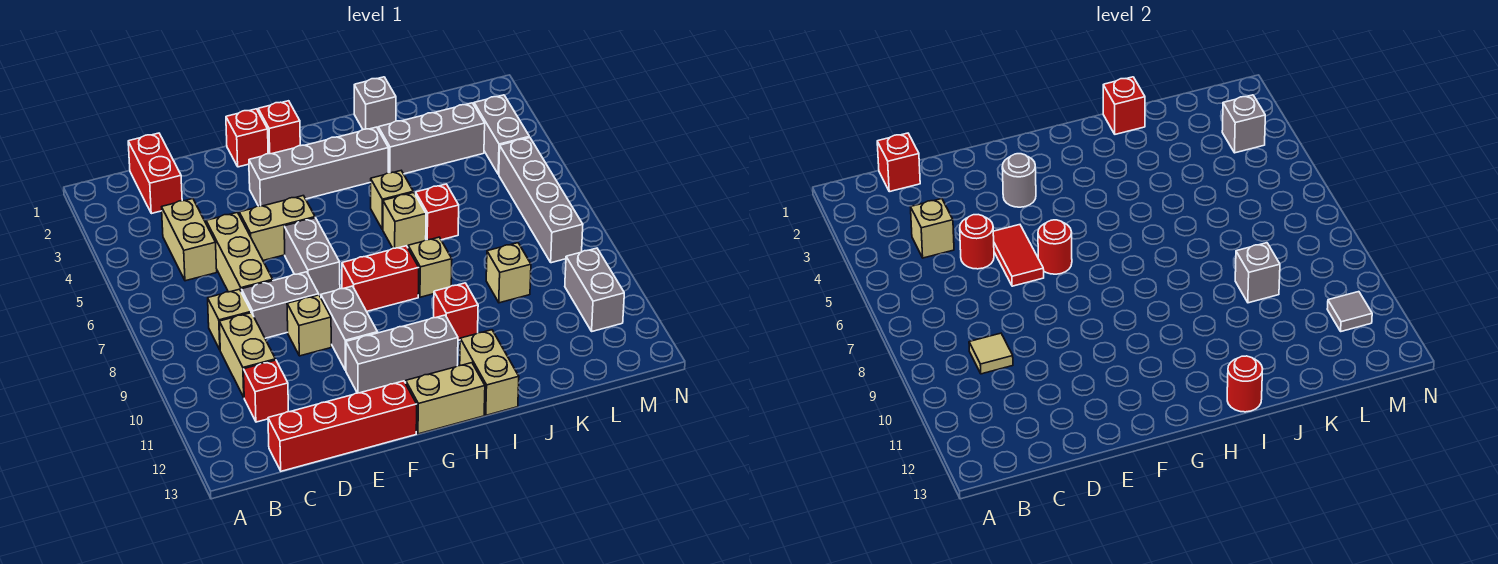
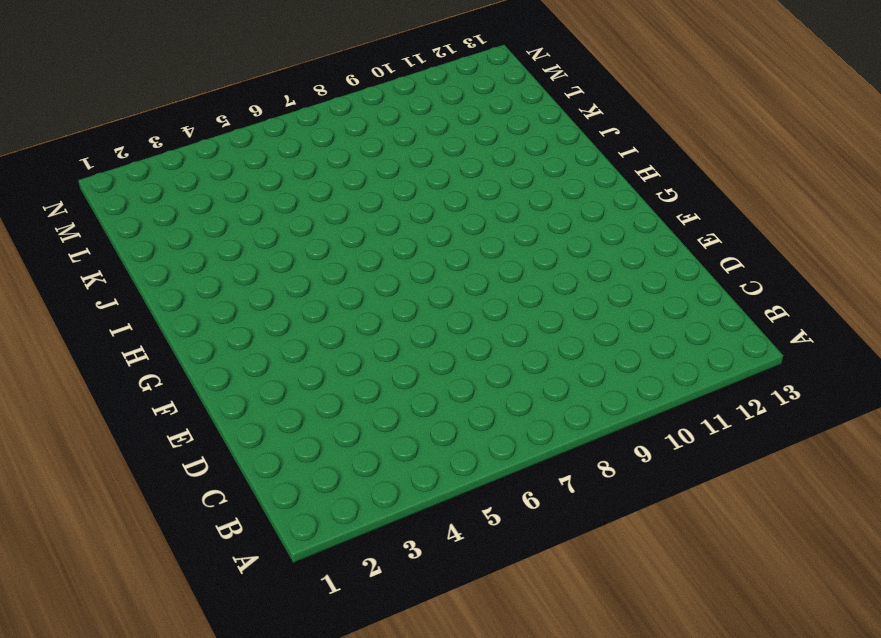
none -> red 1x2 brick [128,133,182,214]
none -> tan 1x2 brick [162,199,217,281]
none -> tan 1x1 brick [208,289,251,350]
none -> tan 1x2 brick [219,313,276,397]

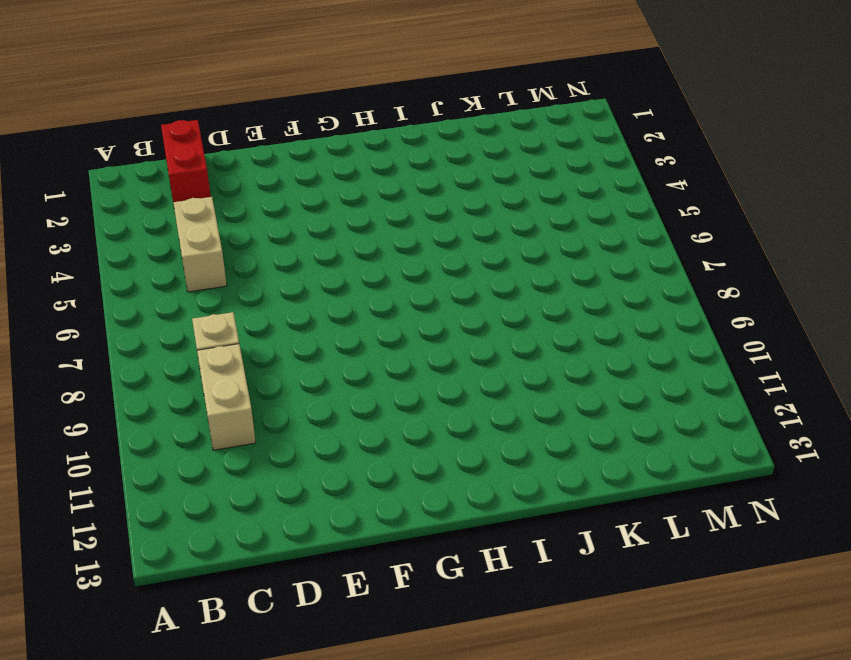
none -> red 1x1 brick [243,360,288,422]
none -> red 1x4 brick [268,381,417,471]
none -> tan 1x3 brick [206,212,273,292]
none -> grey 1x2 brick [241,272,319,338]

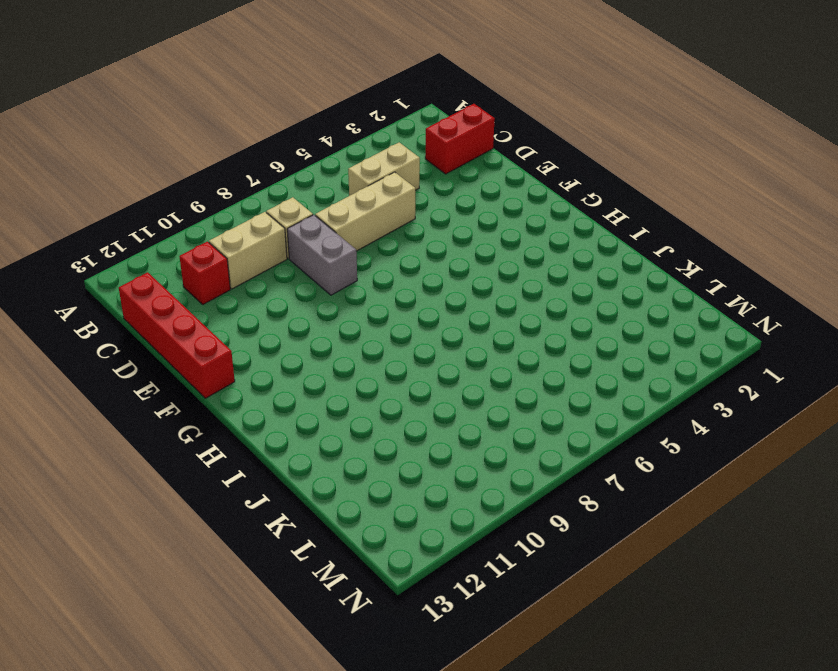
none -> tan 1x2 brick [239,196,315,261]
none -> tan 1x1 brick [287,295,331,356]
none -> red 1x1 brick [226,109,268,167]
none -> grey 1x4 brick [249,127,388,206]

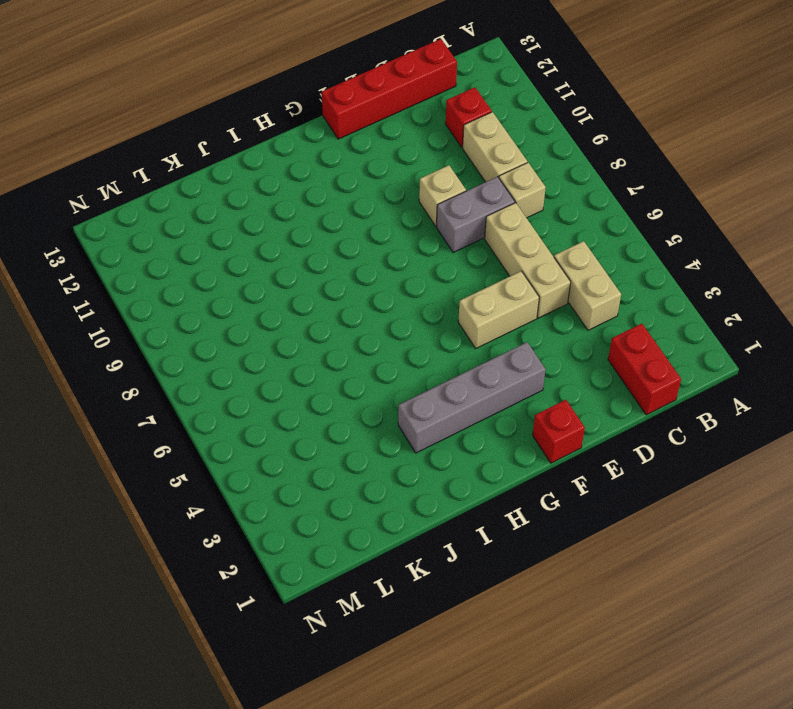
none -> grey 1x2 brick [284,218,340,297]
none -> grey 1x2 brick [321,286,378,370]
none -> grey 1x3 brick [346,315,458,393]
none -> red 1x1 brick [258,101,300,154]

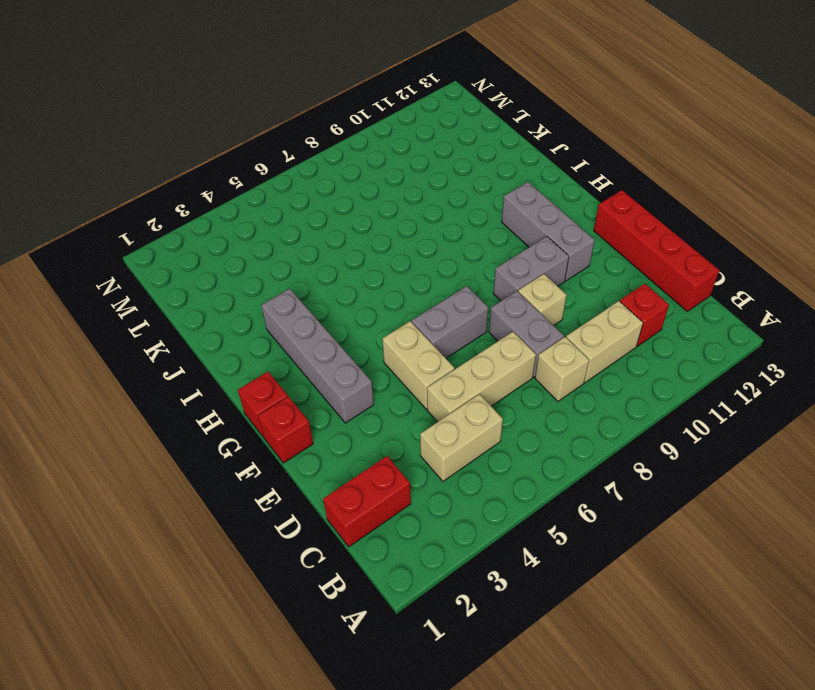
none -> red 1x2 brick [342,246,419,311]
none -> tan 1x2 brick [406,363,485,434]
none -> tan 1x1 brick [371,171,413,230]
none -> tan 1x1 brick [383,192,426,248]

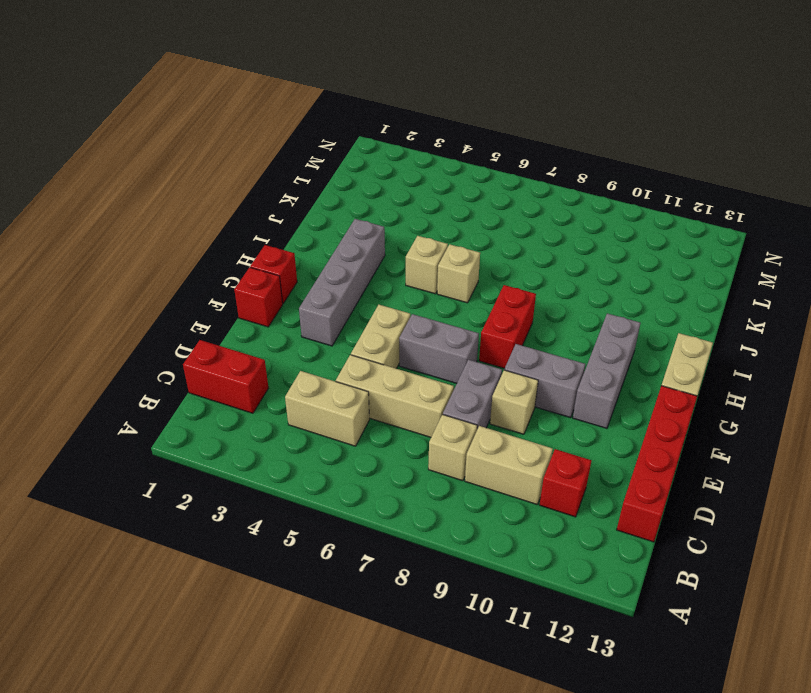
none -> tan 1x1 brick [408,237,452,297]
none -> red 1x1 brick [434,283,478,340]
none -> tan 1x2 brick [460,330,519,415]
none -> grey 1x1 brick [354,77,396,129]

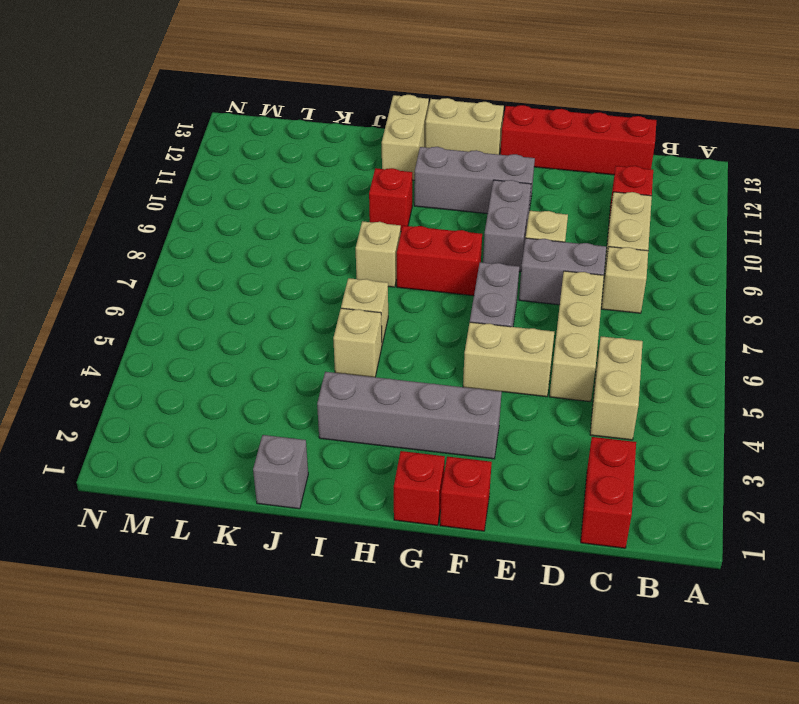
none -> grey 1x3 brick [378,103,485,174]
none -> red 1x1 brick [416,184,459,240]
none -> tan 1x1 brick [486,243,531,303]
none -> grey 1x2 brick [474,95,529,174]

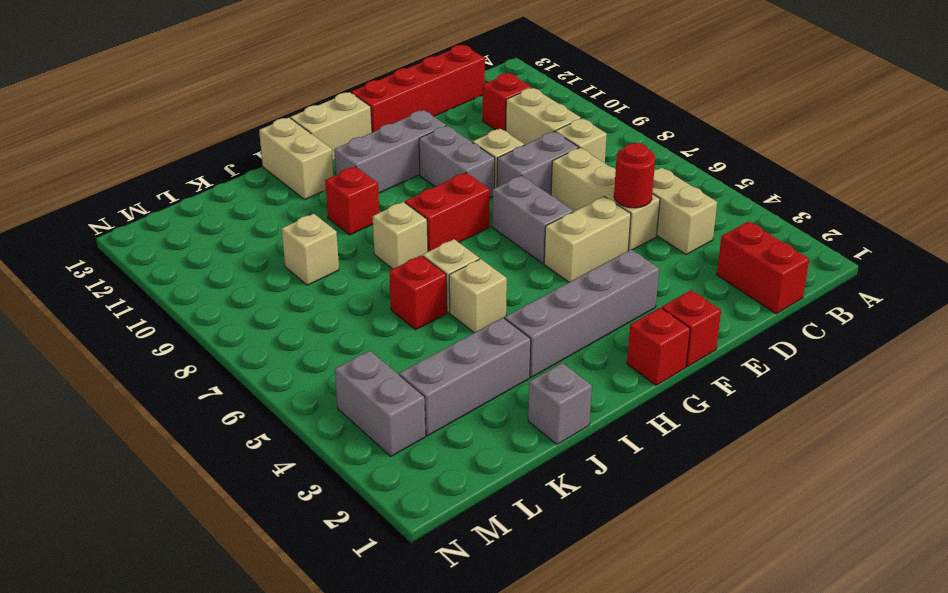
none -> grey 1x4 brick [499,137,583,263]
none -> grey 1x2 brick [565,248,624,331]
none -> red 1x1 brick [877,133,920,192]
none -> tan 1x1 brick [911,199,954,258]

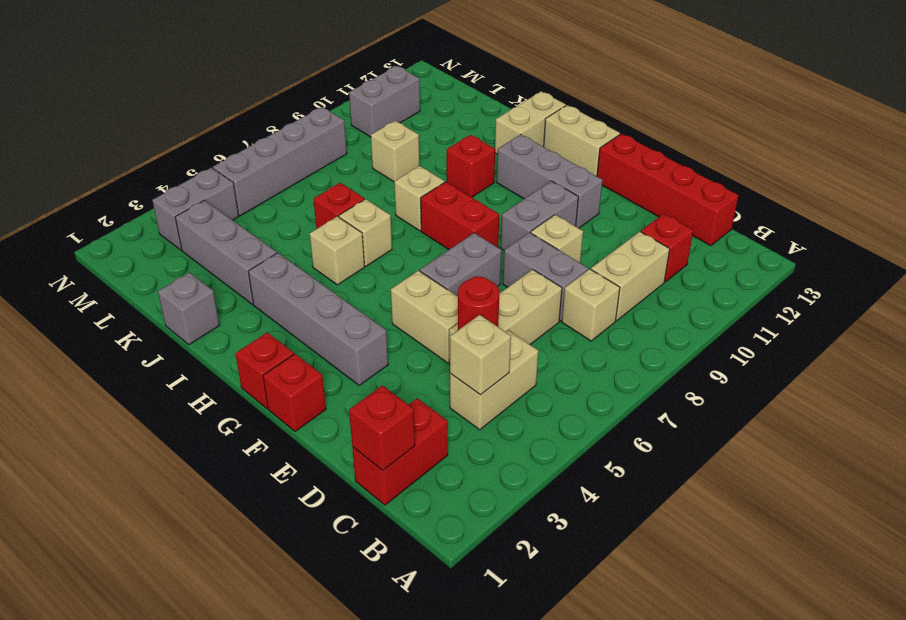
none -> tan 1x1 tile [969,333,1013,374]
none -> red 1x2 tile [993,225,1044,286]
none -> grey 1x1 round brick [1002,154,1036,207]
none -> red 1x1 round brick [1038,220,1072,274]

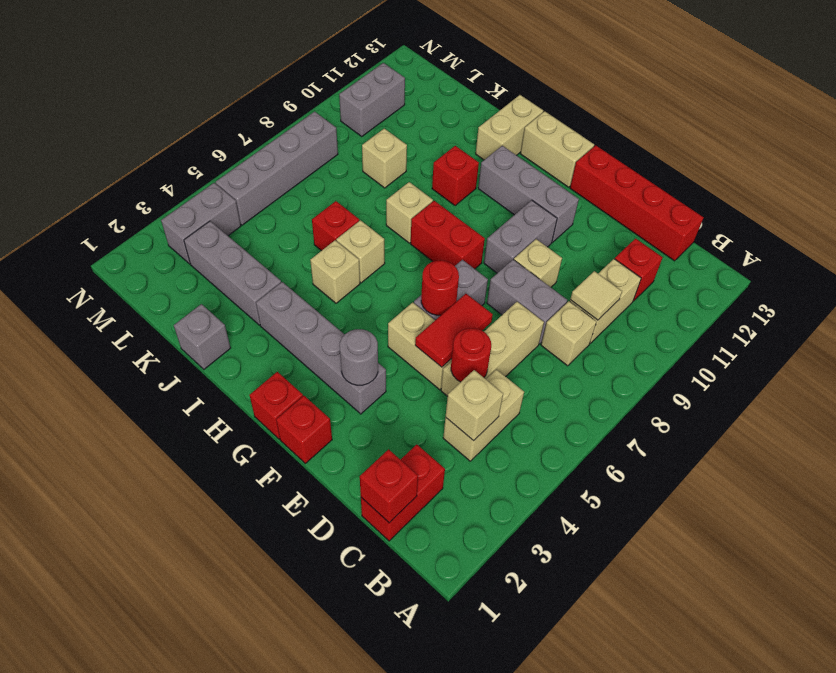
none -> red 1x1 round brick [1227,356,1263,412]
none -> red 1x1 brick [1103,77,1145,134]
none -> grey 1x1 brick [1235,243,1280,303]
none -> grey 1x1 brick [1222,95,1265,153]

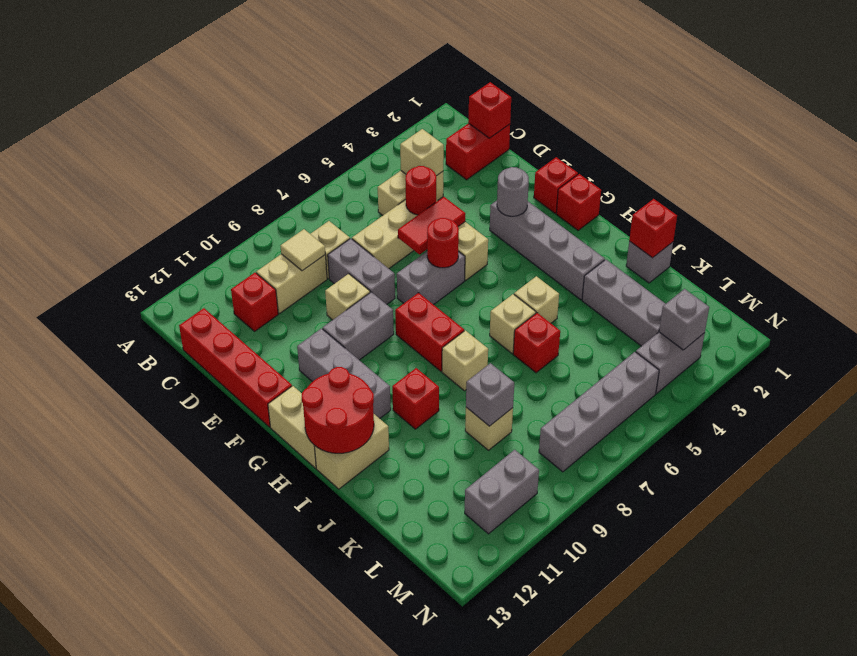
red 2x2 round brick [302,367,374,453] -> red 1x1 round brick [1227,356,1263,412]
none -> grey 1x1 tile [1327,292,1372,331]

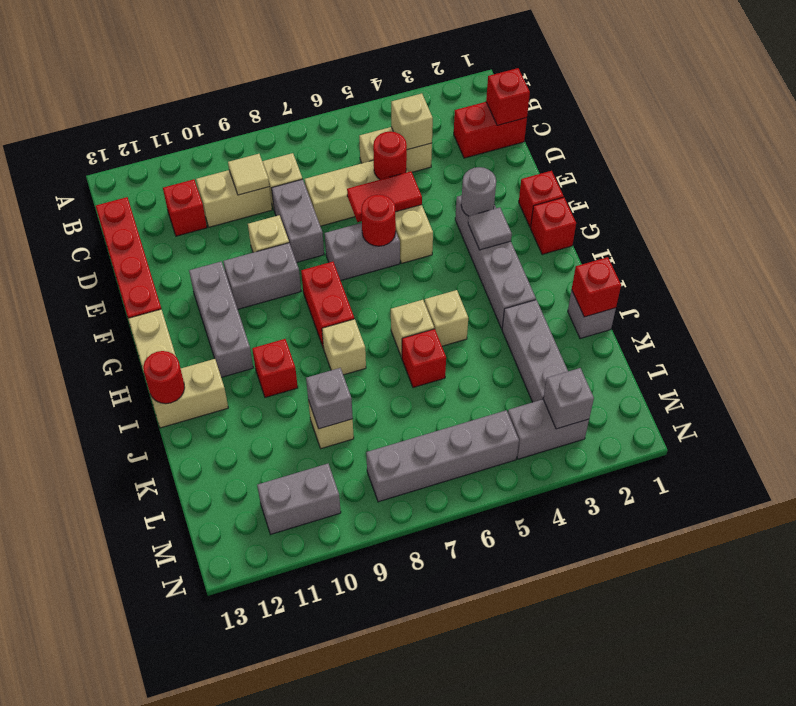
grey 1x1 tile [468,207,512,250] -> grey 1x1 tile moved to [1327,292,1372,331]

